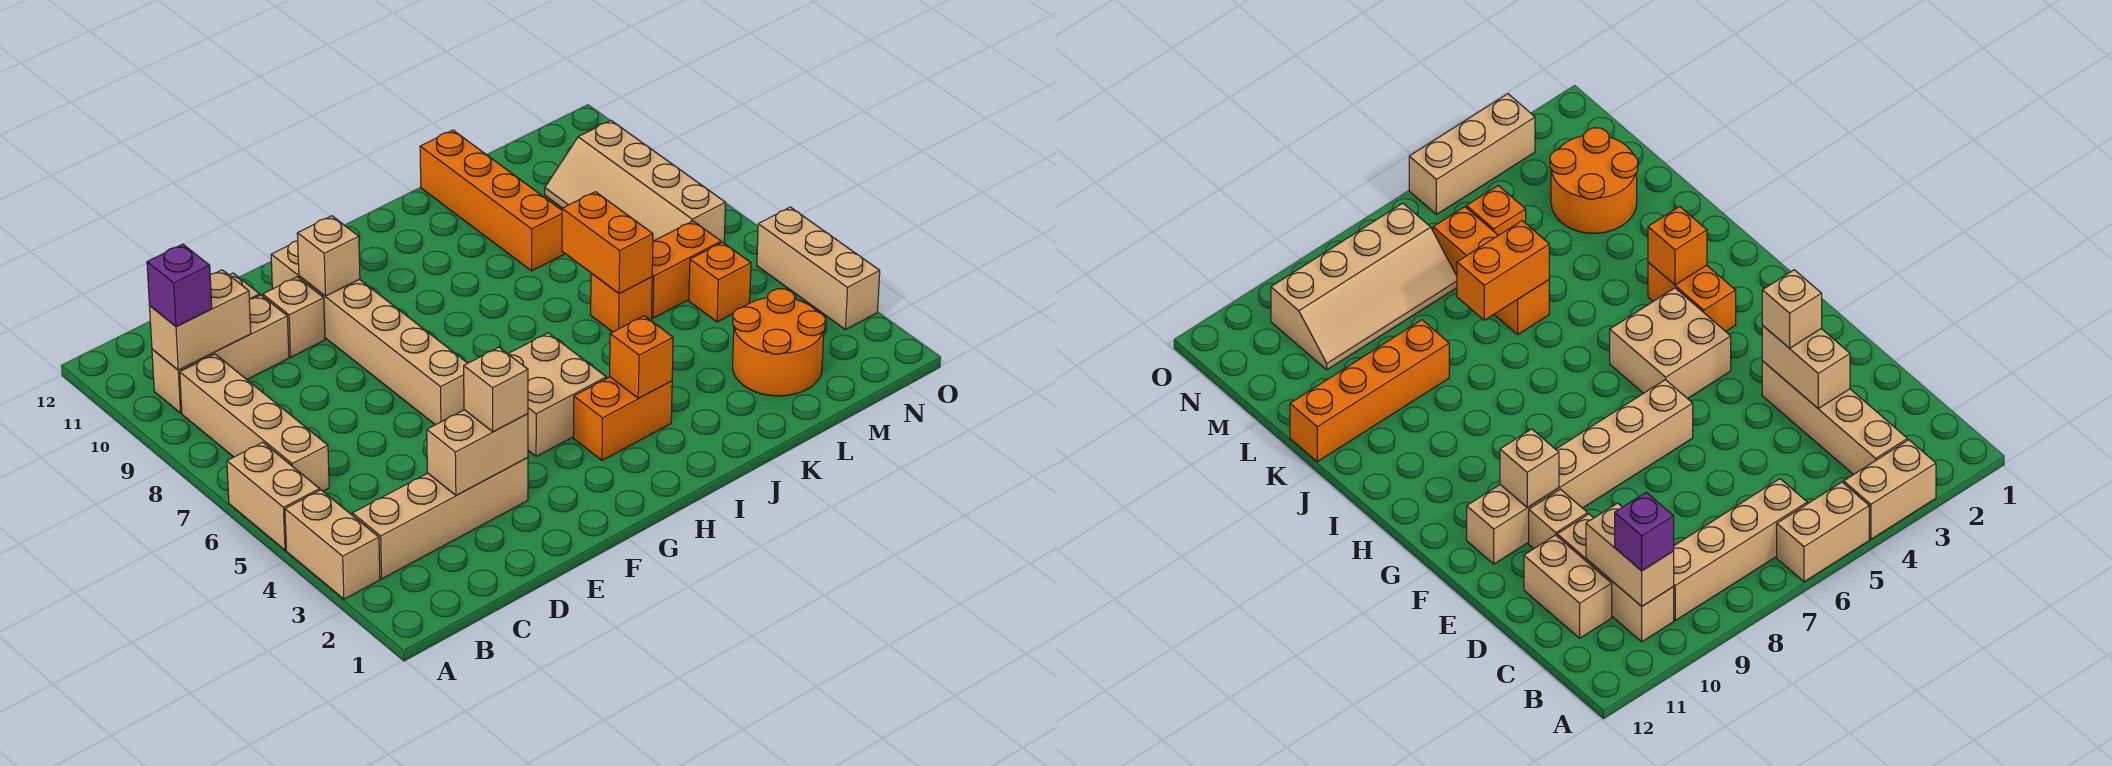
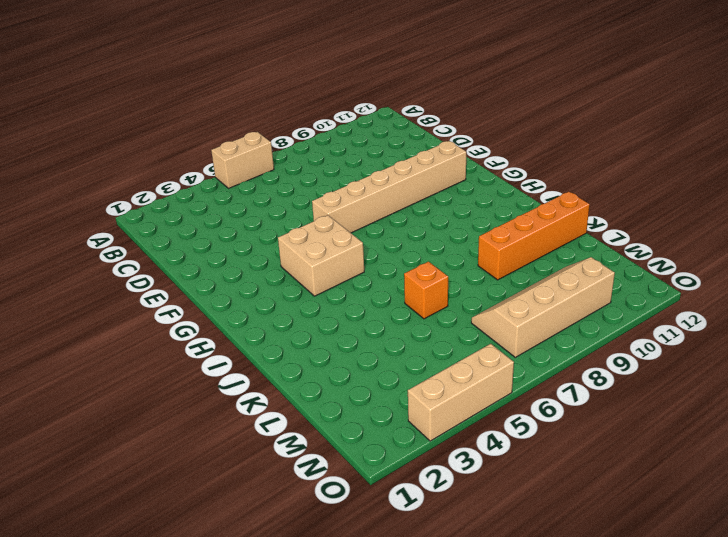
none -> tan 1x2 brick [285,490,380,599]
none -> tan 1x4 brick [352,458,528,579]
none -> tan 1x4 brick [180,354,329,491]

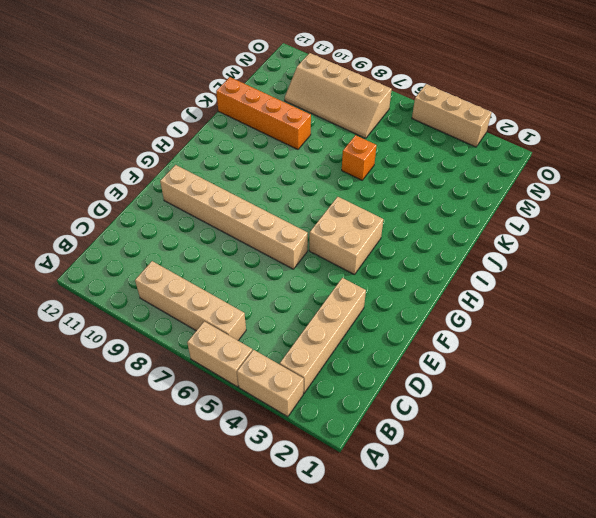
none -> tan 1x3 brick [152,295,289,413]
none -> tan 1x2 brick [1524,535,1612,638]
none -> tan 1x1 brick [263,277,325,357]

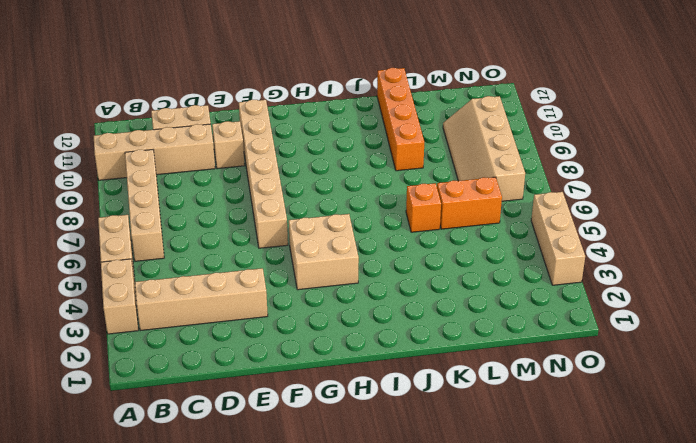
tan 1x4 brick [94,124,215,180] -> tan 1x3 brick [152,295,289,413]
none -> orange 1x2 brick [573,377,672,460]
none -> orange 2x2 round brick [733,289,825,396]
none -> orange 1x1 brick [689,242,751,322]

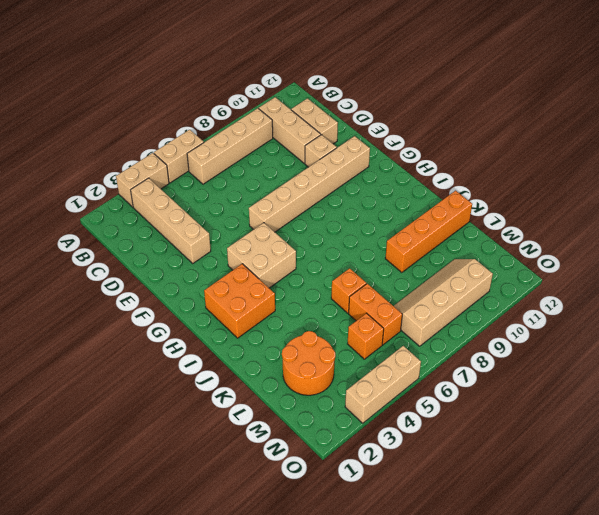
orange 2x2 brick [204,264,275,338] -> orange 1x2 brick [573,377,672,460]
none -> tan 1x2 brick [150,270,251,370]
none -> tan 1x2 brick [427,410,528,496]
none -> tan 1x1 brick [297,216,360,296]

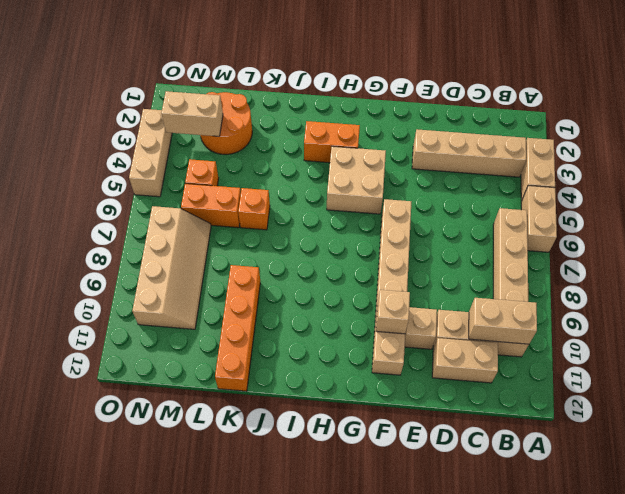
tan 1x2 brick [161,91,223,136] -> tan 1x2 brick moved to [427,410,528,496]
none -> orange 1x1 brick [610,316,673,398]
none -> orange 1x2 brick [562,192,653,293]
none -> purple 1x1 brick [147,244,212,327]

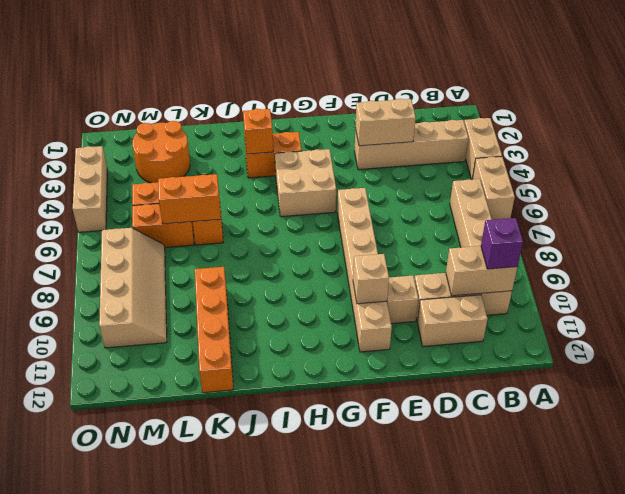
orange 1x2 brick [158,174,221,224] -> orange 1x2 brick turned to [562,192,653,293]
none -> tan 1x1 brick [464,347,528,432]

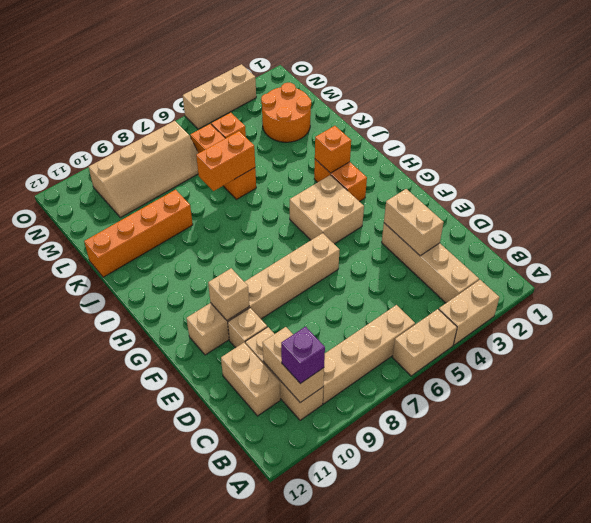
none -> tan 1x1 brick [464,347,528,432]

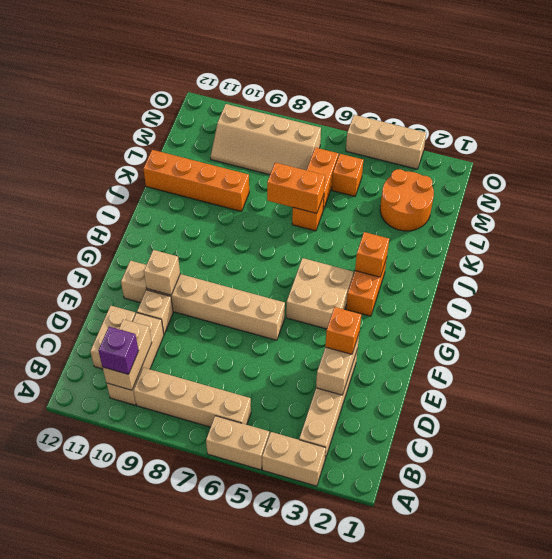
orange 1x1 brick [325,307,361,354] -> tan 1x1 brick [464,347,528,432]

